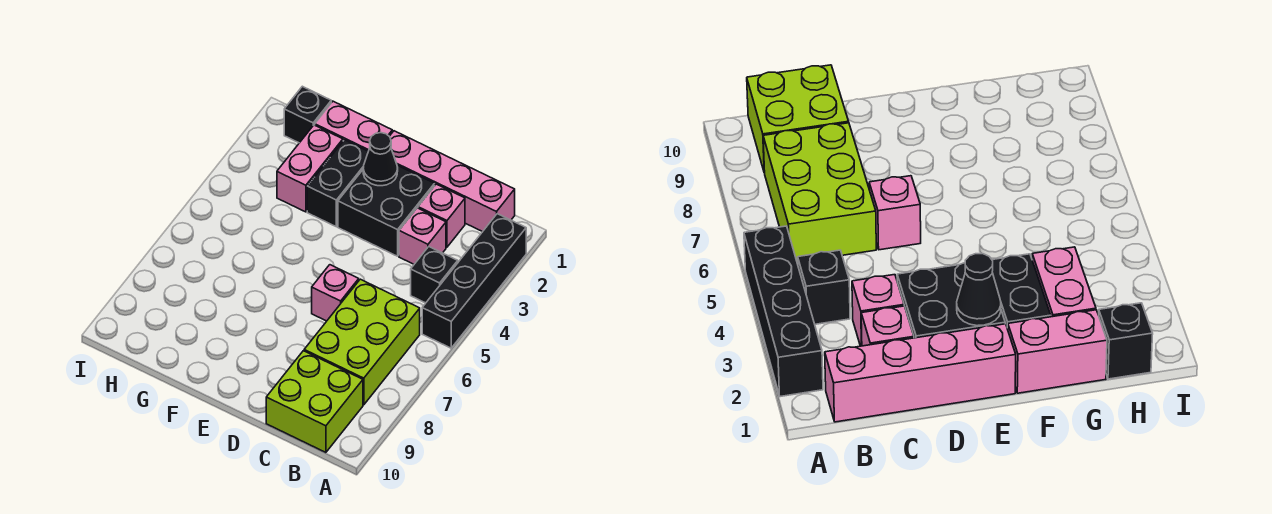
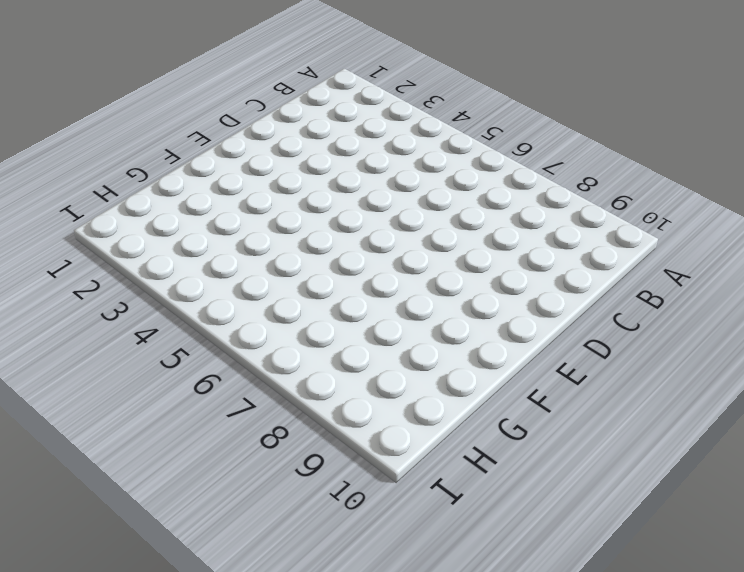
none -> black 1x4 brick [422,214,526,348]
none -> pink 1x4 brick [389,131,515,232]
none -> black 1x1 brick [411,247,458,303]

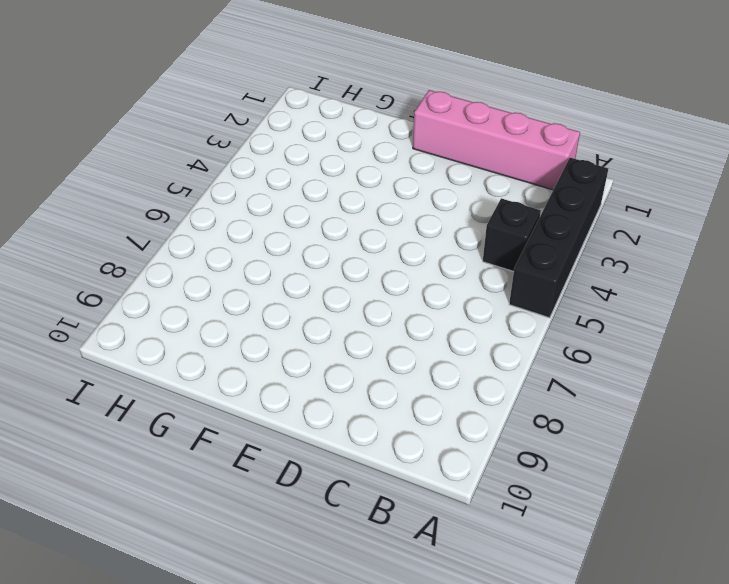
none -> lime 2x3 brick [304,279,420,405]
none -> lime 2x2 brick [266,351,363,452]
none -> pink 1x1 brick [418,184,465,247]

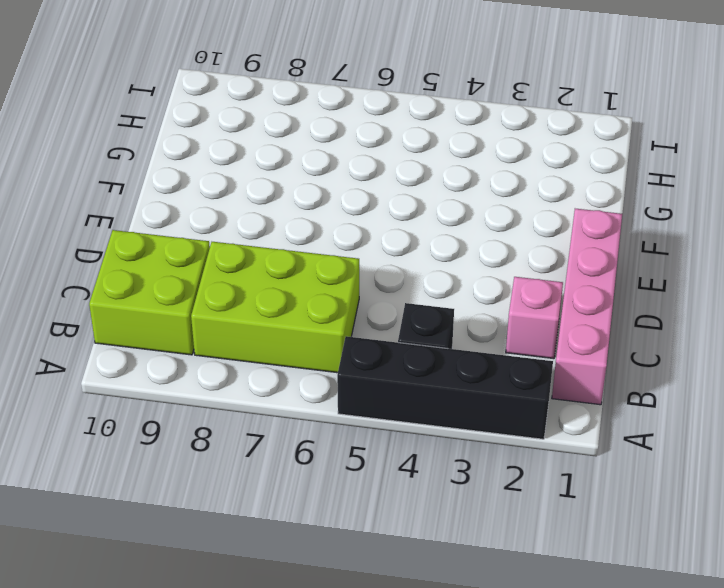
none -> pink 1x1 brick [399,208,446,264]
none -> black 2x2 brick [338,165,435,256]
none -> pink 1x1 brick [312,265,359,321]

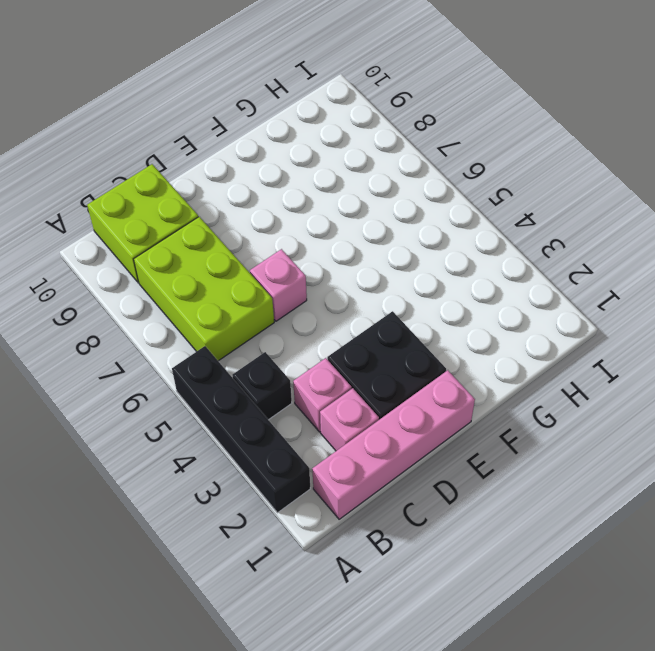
none -> pink 1x2 brick [315,101,392,151]
none -> black 1x2 brick [307,140,368,227]
none -> pink 1x2 brick [277,125,343,212]

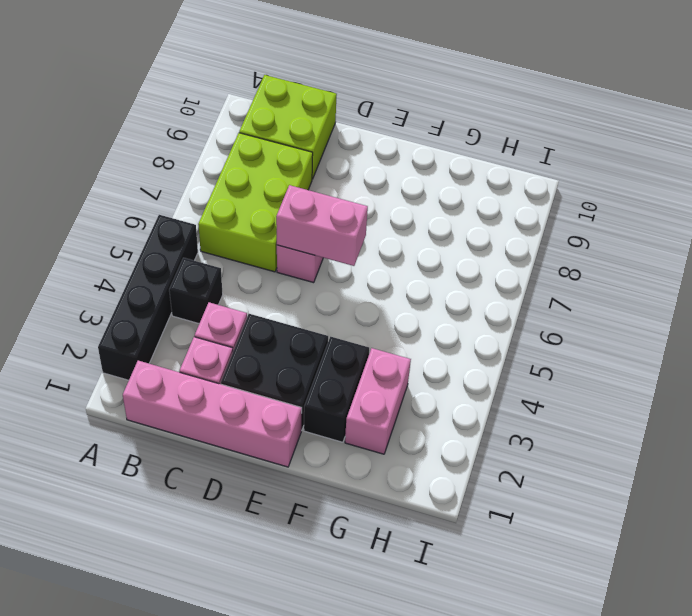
pink 1x2 brick [276,185,368,266] -> pink 1x2 brick moved to [315,101,392,151]
none -> black 1x1 brick [284,86,331,143]
none -> black 1x1 cone [363,133,398,186]

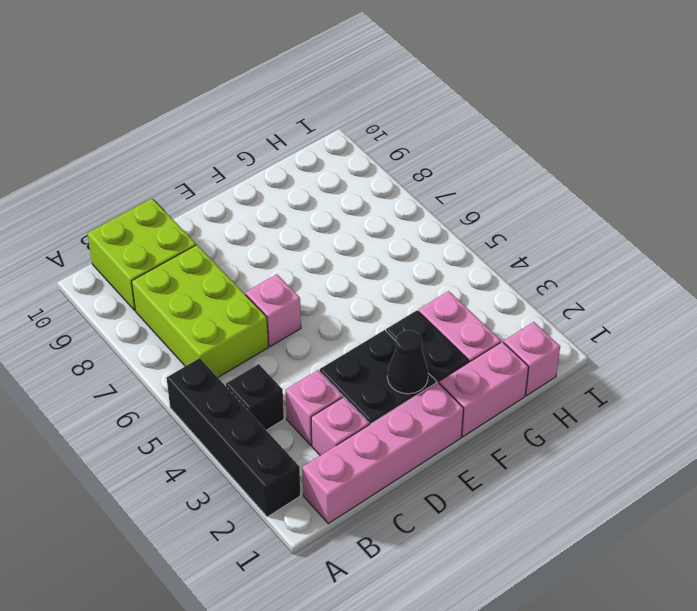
pink 1x1 brick [504,322,560,396] -> black 1x1 brick [284,86,331,143]

